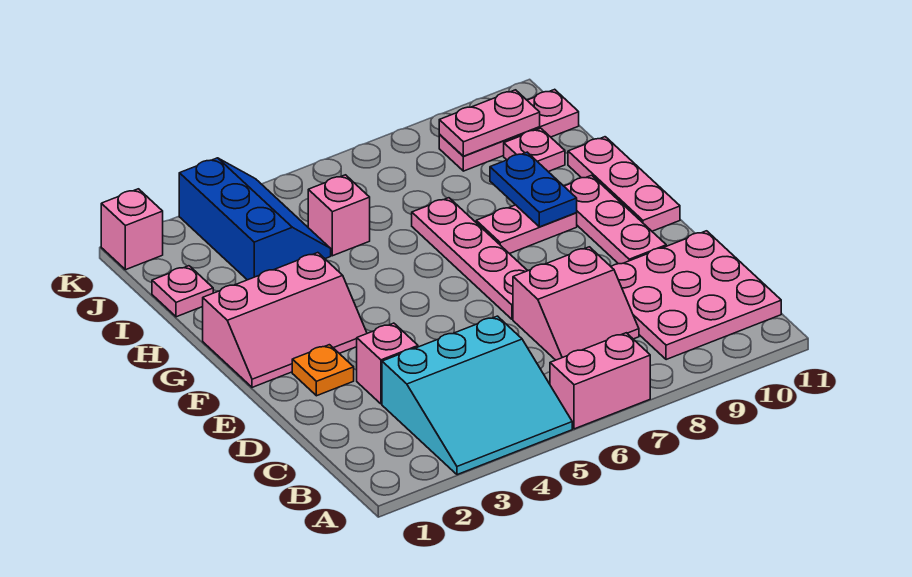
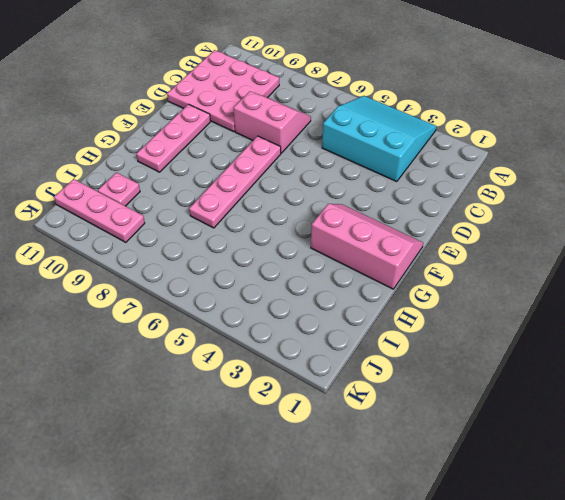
none -> pink 1x2 brick [550,333,650,429]
none -> pink 1x1 brick [357,323,418,404]
none -> orange 1x1 plate [292,345,354,396]

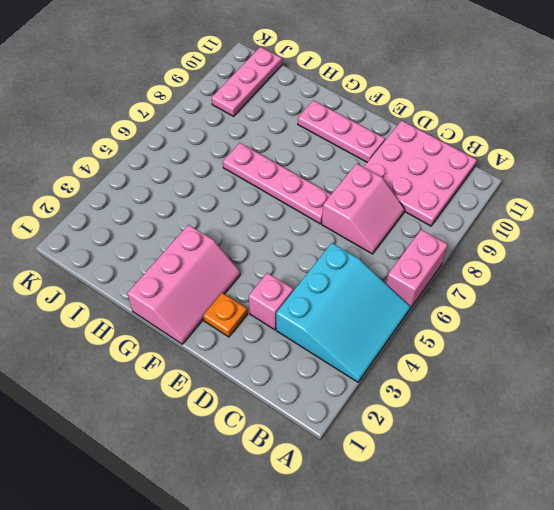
none -> pink 1x3 plate [568,137,680,231]
none -> pink 1x2 plate [476,205,577,254]
none -> pink 1x1 plate [152,266,213,317]

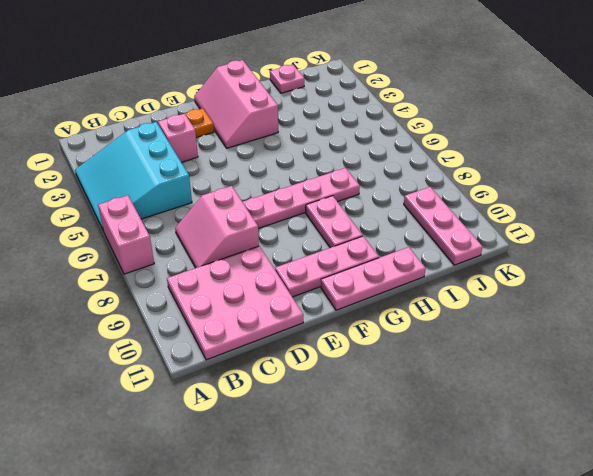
none -> blue 2x3 slope [179,158,331,280]
none -> pink 1x1 brick [308,175,370,256]
none -> pink 1x1 plate [504,128,565,172]

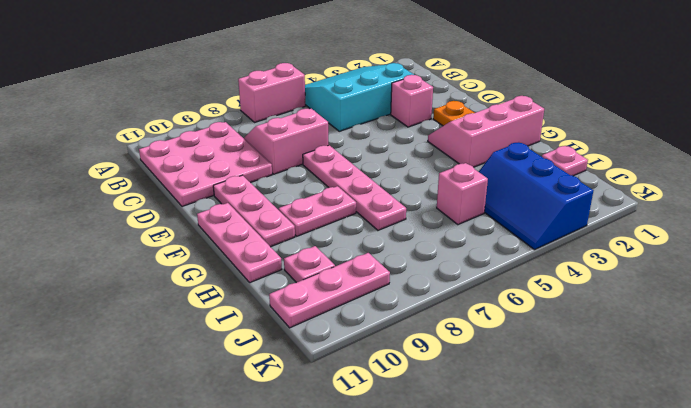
none -> pink 1x1 brick [101,189,163,270]
none -> blue 1x2 plate [490,152,577,227]
none -> pink 1x2 plate [439,90,540,156]

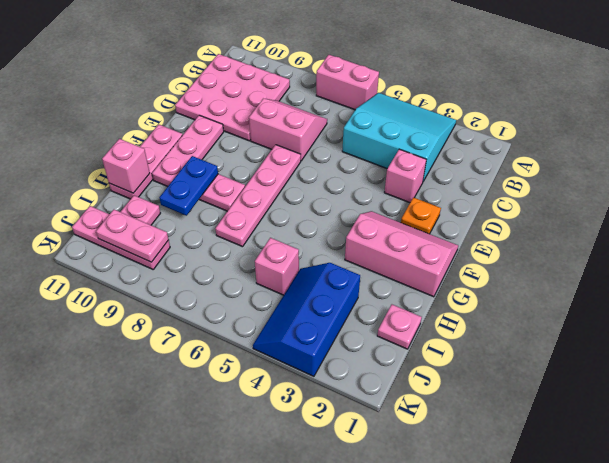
pink 1x1 brick [102,139,150,193] -> pink 1x1 brick moved to [101,189,163,270]

